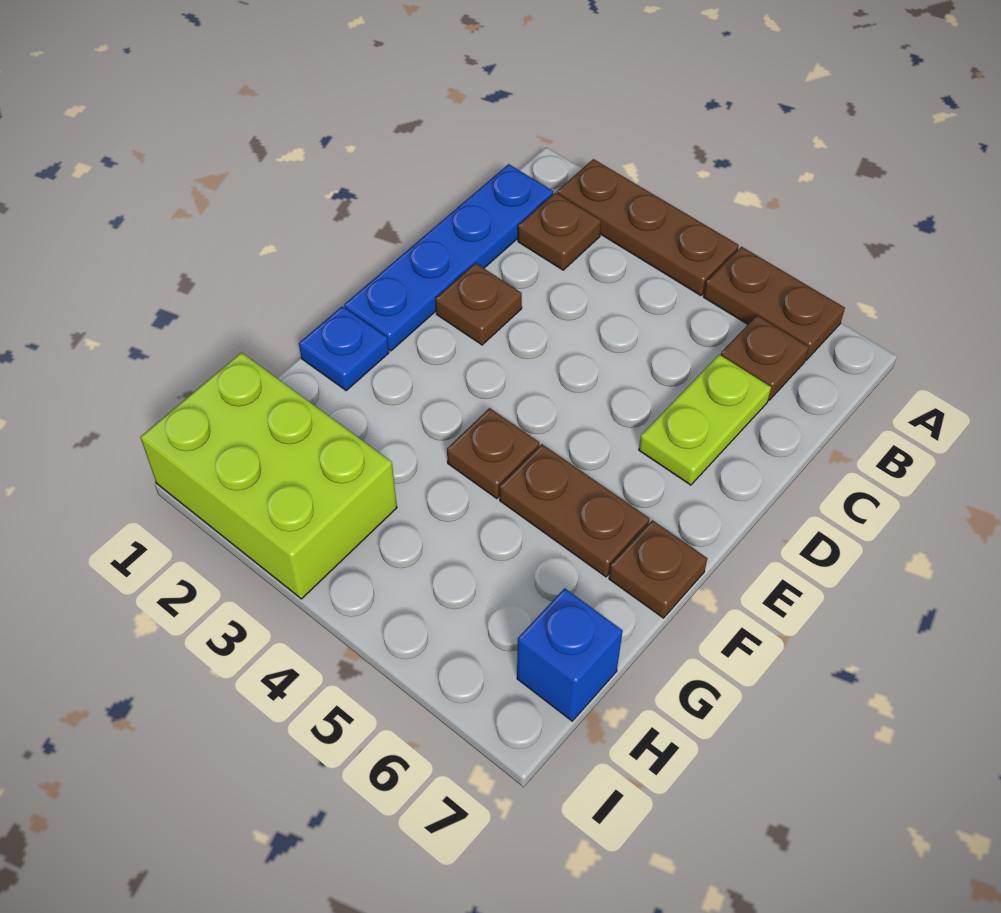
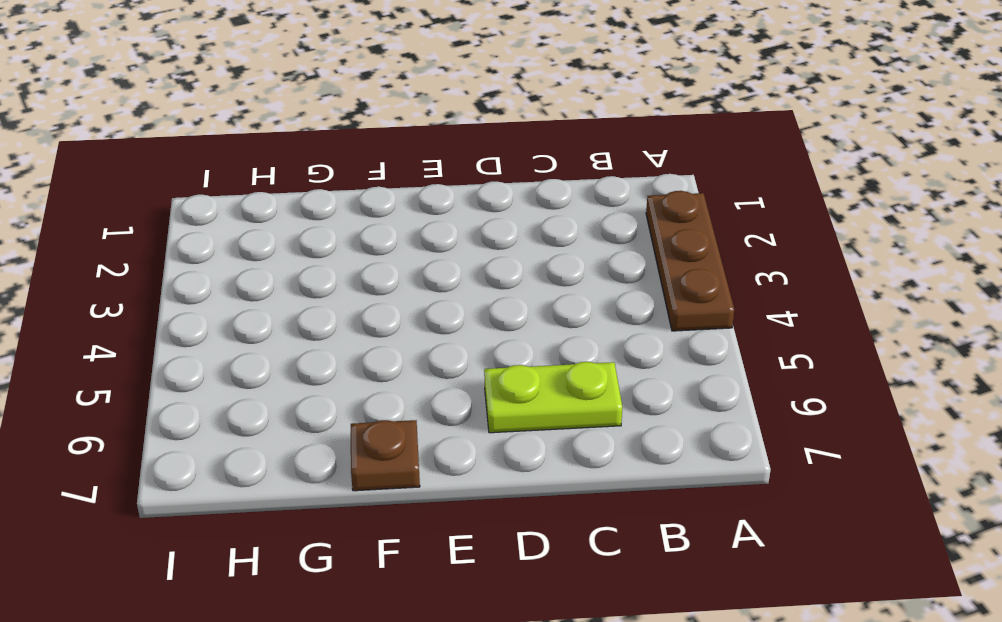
none -> brown 1x2 plate [704,247,845,360]
none -> blue 1x4 plate [344,164,553,351]
none -> brown 1x1 plate [518,193,601,270]

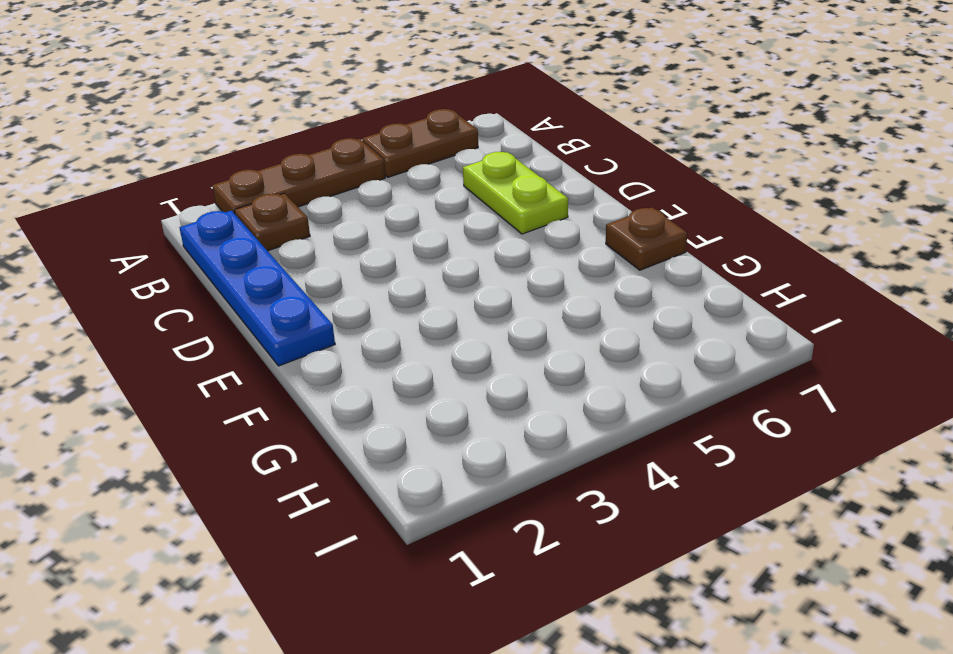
none -> brown 1x1 plate [721,315,809,400]
none -> brown 1x1 plate [435,263,522,345]
none -> blue 1x1 plate [299,306,389,390]

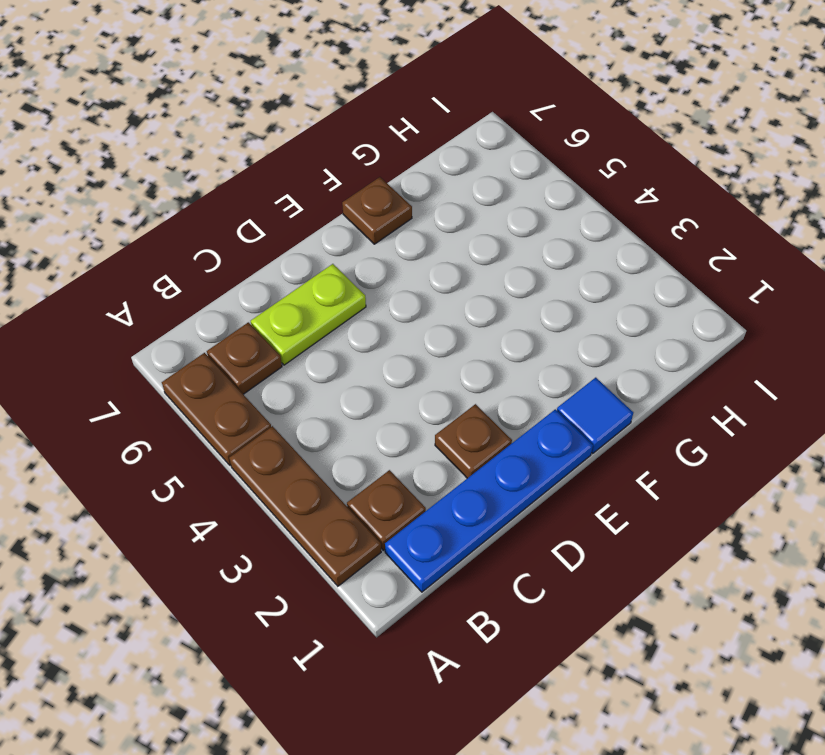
blue 1x1 tile [557,378,633,453] -> blue 1x1 plate [299,306,389,390]
none -> brown 1x1 plate [447,408,539,499]
none -> brown 1x2 plate [500,444,649,577]
none -> lime 2x3 brick [140,352,397,599]

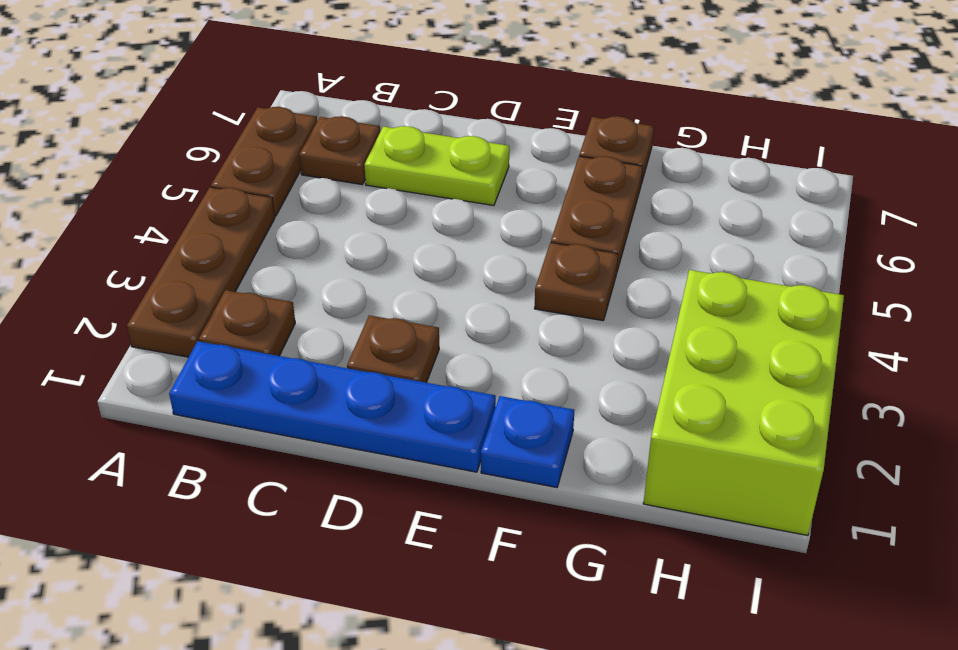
none -> blue 1x1 brick [517,588,623,721]

